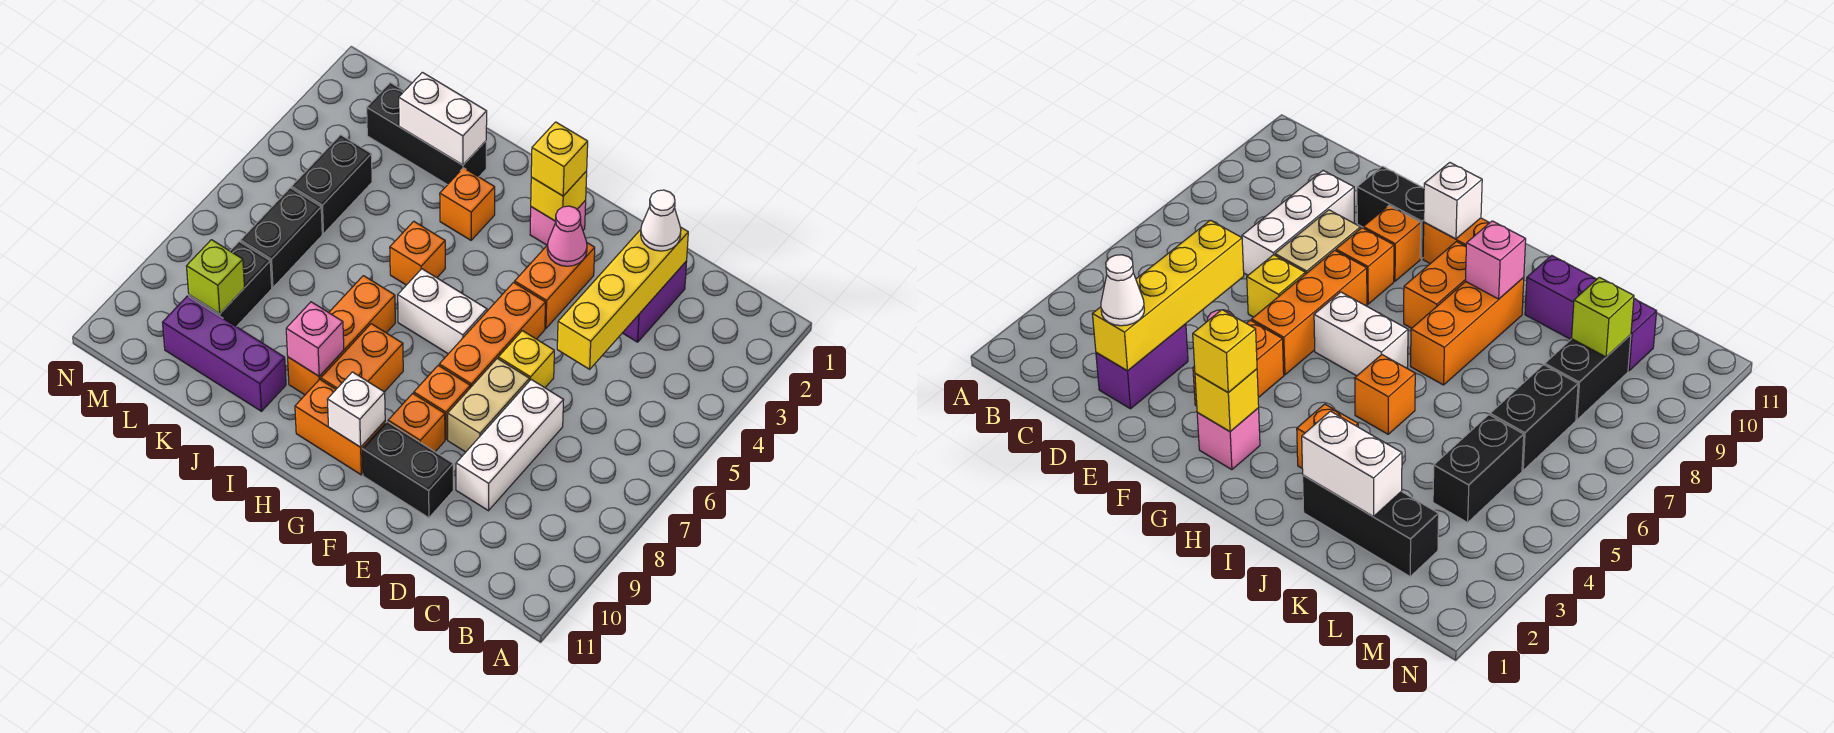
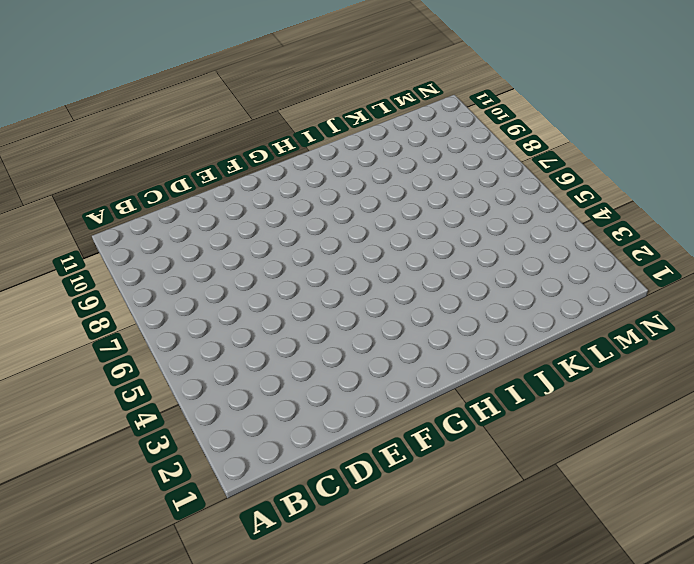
none -> purple 1x2 brick [623,261,687,342]
none -> white 1x3 brick [456,380,563,511]
none -> yellow 1x1 brick [498,331,554,388]
none -> tan 1x2 brick [448,358,529,452]

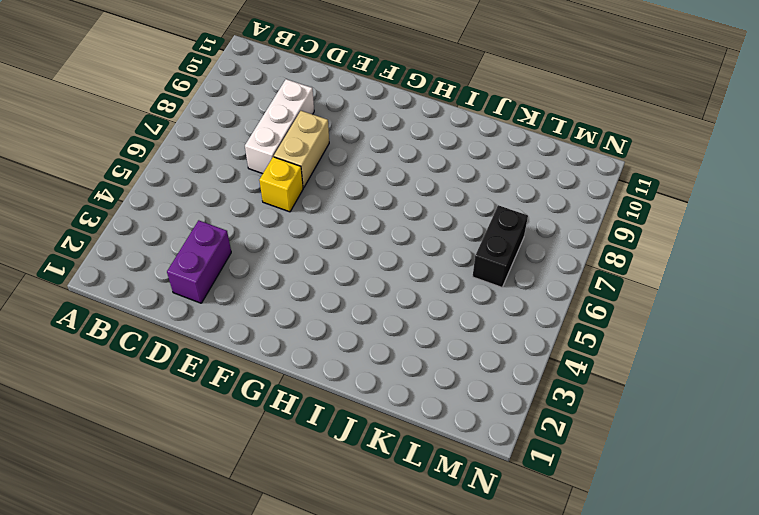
none -> black 1x2 brick [362,422,453,518]
none -> orange 1x2 brick [515,243,595,328]
none -> orange 1x3 brick [439,282,545,388]
none -> orange 1x1 brick [414,365,470,439]

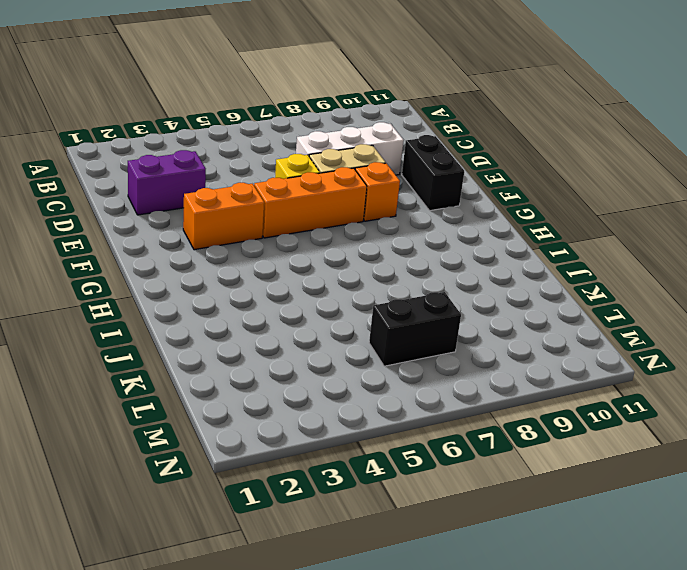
none -> orange 1x1 brick [388,393,445,452]
none -> pink 1x1 brick [530,200,586,245]
none -> white 1x2 brick [398,269,487,354]
none -> orange 1x2 brick [295,379,385,475]

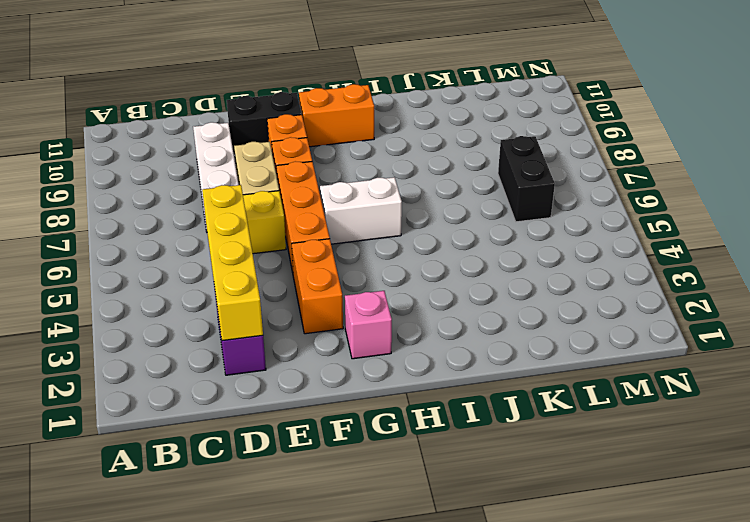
none -> orange 1x2 brick [321,324,403,392]
none -> orange 1x1 brick [440,168,495,240]
none -> orange 1x1 brick [390,221,445,285]
none -> orange 1x3 brick [288,276,395,395]

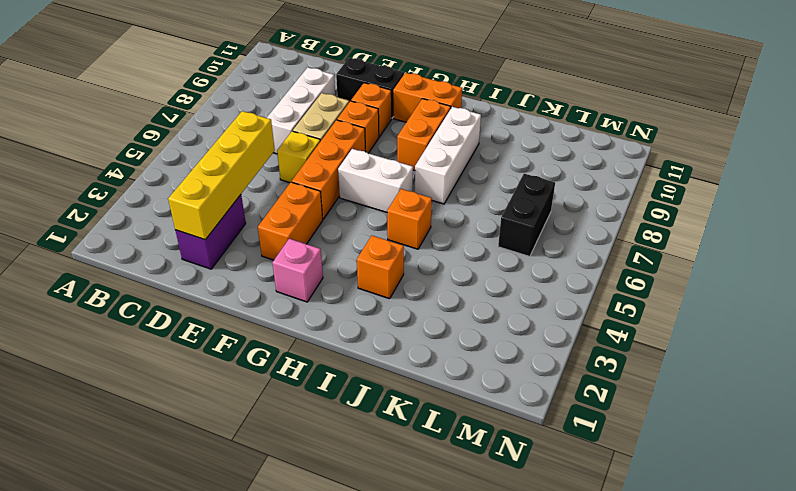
white 1x3 brick [415,107,481,204] -> orange 1x3 brick [288,276,395,395]
none -> black 1x3 brick [367,83,486,185]
none -> purple 1x3 brick [162,296,286,411]
none -> black 1x2 brick [291,135,372,234]
none -> black 1x2 brick [189,242,272,327]

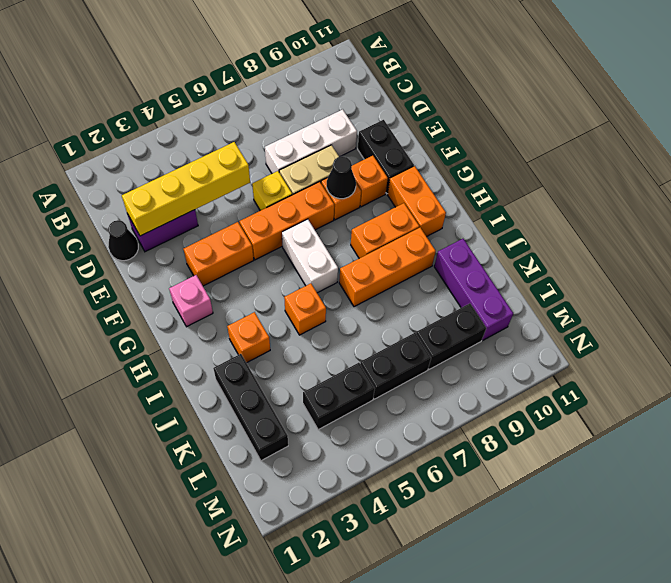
black 1x1 cone [108,220,138,261] -> none
black 1x1 cone [327,156,356,199] -> none
none -> pink 1x1 cone [547,206,587,266]
none -> yellow 1x1 brick [531,171,587,221]
none -> white 1x1 brick [327,372,385,447]
none -> pink 1x1 brick [286,302,344,376]

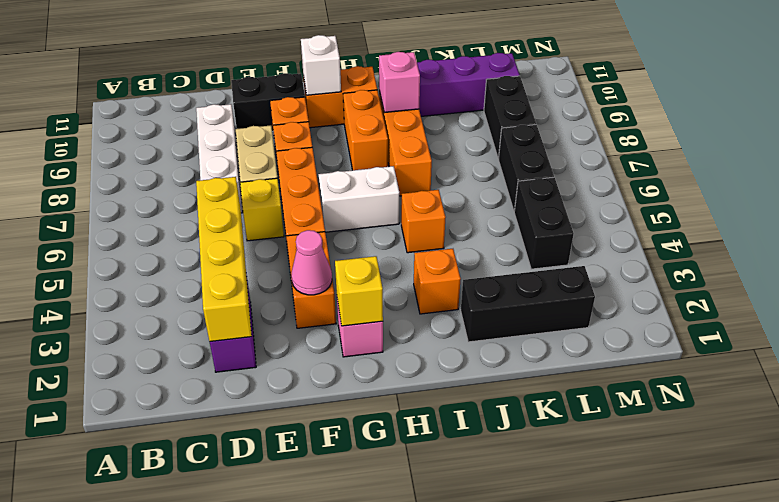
none -> white 1x2 brick [399,72,487,165]
none -> lime 1x1 brick [187,240,245,314]
none -> white 1x1 cone [641,190,681,251]
none -> yellow 1x1 brick [531,122,588,196]

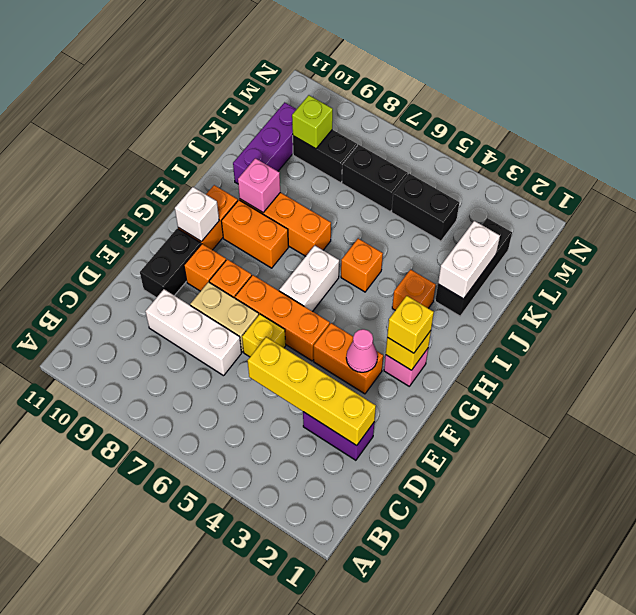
none -> white 1x1 cone [641,190,681,251]

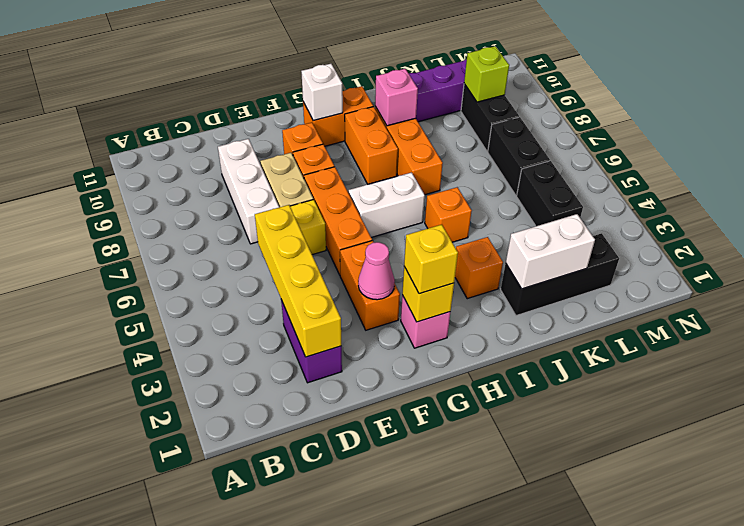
none -> black 1x2 brick [362,422,453,518]
none -> white 1x1 cone [641,190,681,251]

